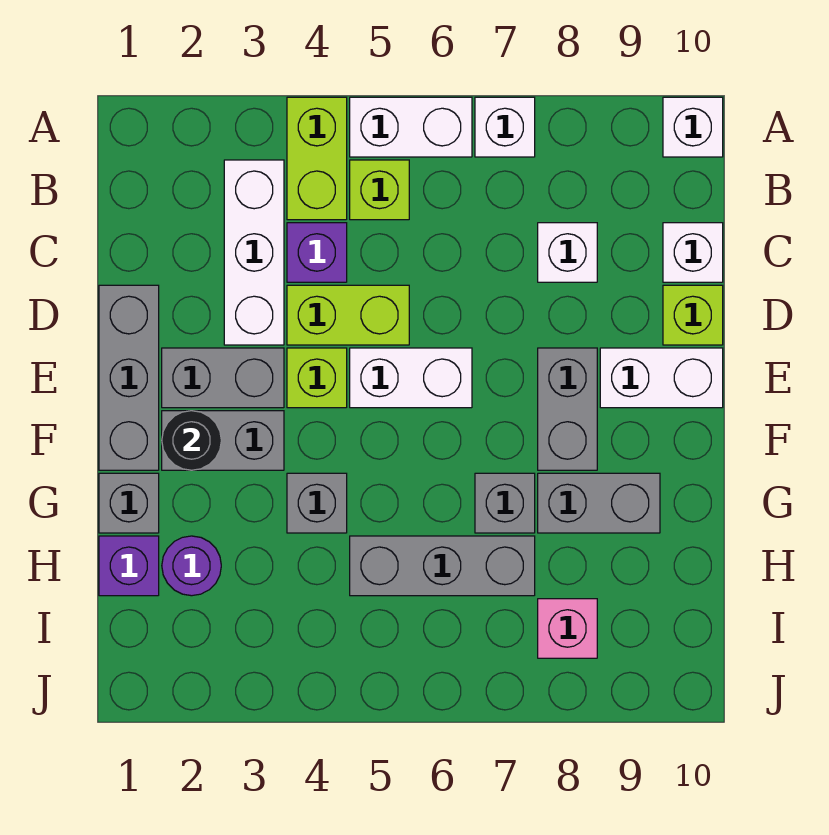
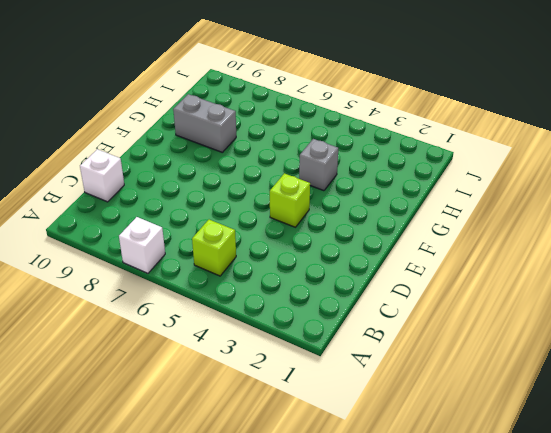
none -> lime 1x2 brick [287,97,347,220]
none -> white 1x2 brick [350,97,472,157]
none -> white 1x1 brick [663,97,723,157]

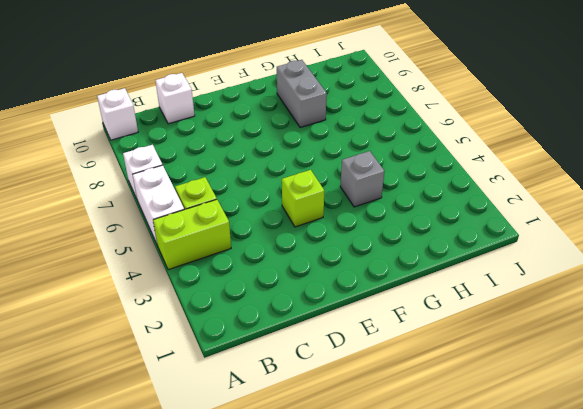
none -> white 1x3 brick [224,160,284,345]
none -> purple 1x1 brick [287,223,347,282]
none -> white 1x1 brick [538,223,597,282]

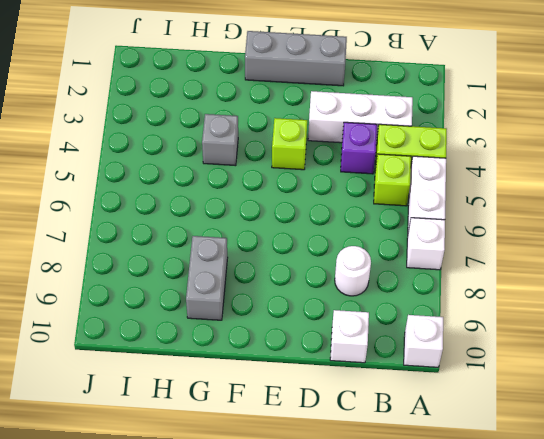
white 1x1 round brick [335,246,371,296] -> white 1x1 brick [538,223,597,282]
none -> lime 1x2 brick [287,285,409,345]
none -> lime 1x1 brick [663,285,723,345]
none -> grey 1x2 brick [162,348,284,408]

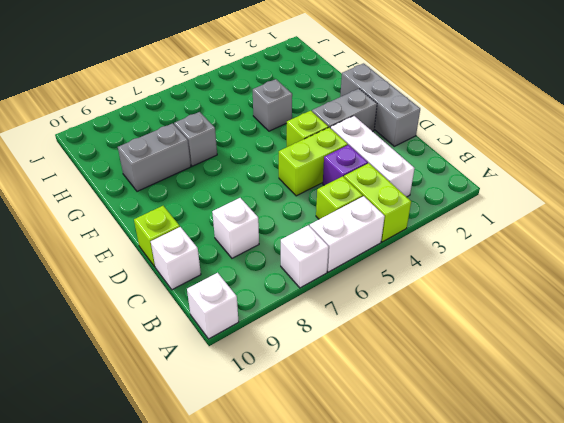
none -> white 1x2 brick [350,348,472,408]
none -> grey 1x2 brick [538,348,597,470]
none -> white 1x2 brick [600,348,723,408]

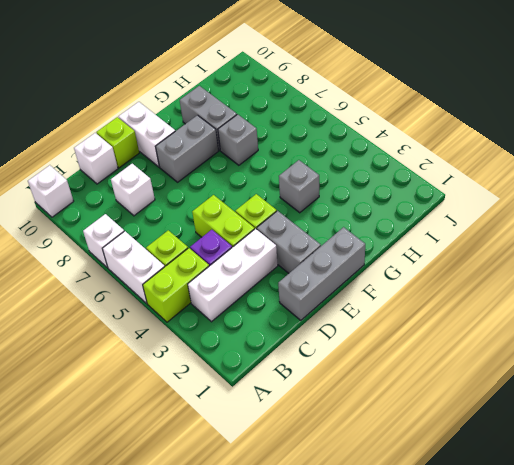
none -> white 1x2 brick [350,348,472,408]
none -> grey 1x2 brick [162,411,284,470]
none -> grey 1x1 brick [99,473,159,533]

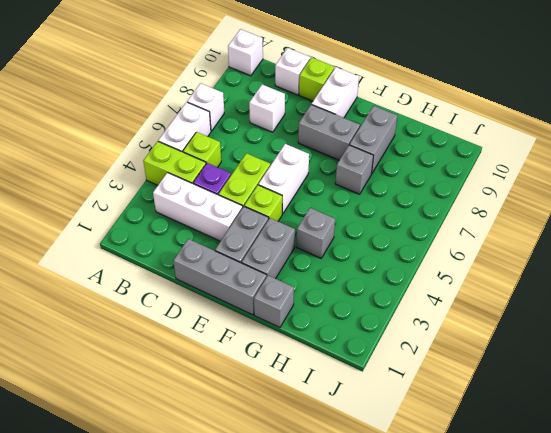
none -> purple 1x1 brick [99,536,159,596]
none -> purple 1x1 round brick [162,536,221,596]
none -> grey 1x3 brick [350,536,535,596]

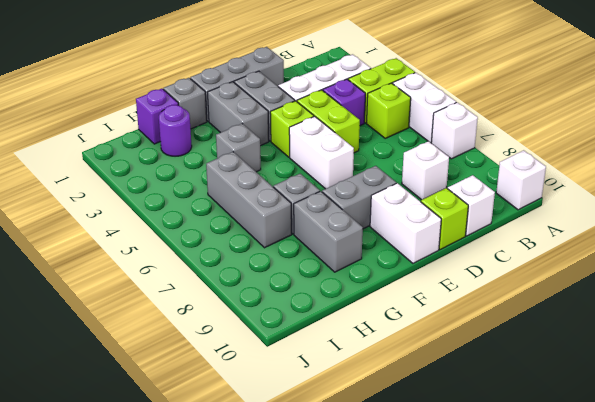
none -> pink 1x1 brick [538,599,597,658]
none -> black 1x1 round brick [162,411,221,470]

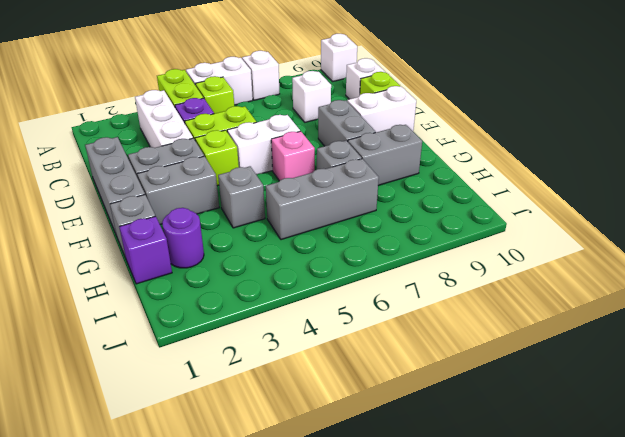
pink 1x1 brick [271,131,315,181] -> pink 1x1 brick moved to [538,599,597,658]
none -> black 1x1 round brick [162,411,221,470]

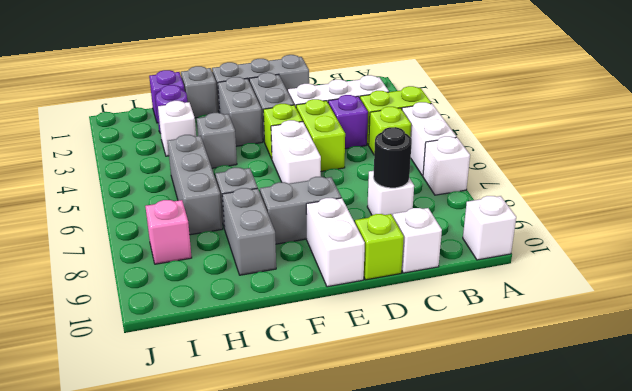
black 1x1 round brick [373,127,412,188] -> black 1x1 round brick moved to [162,411,221,470]
white 1x1 brick [158,101,196,156] -> none

